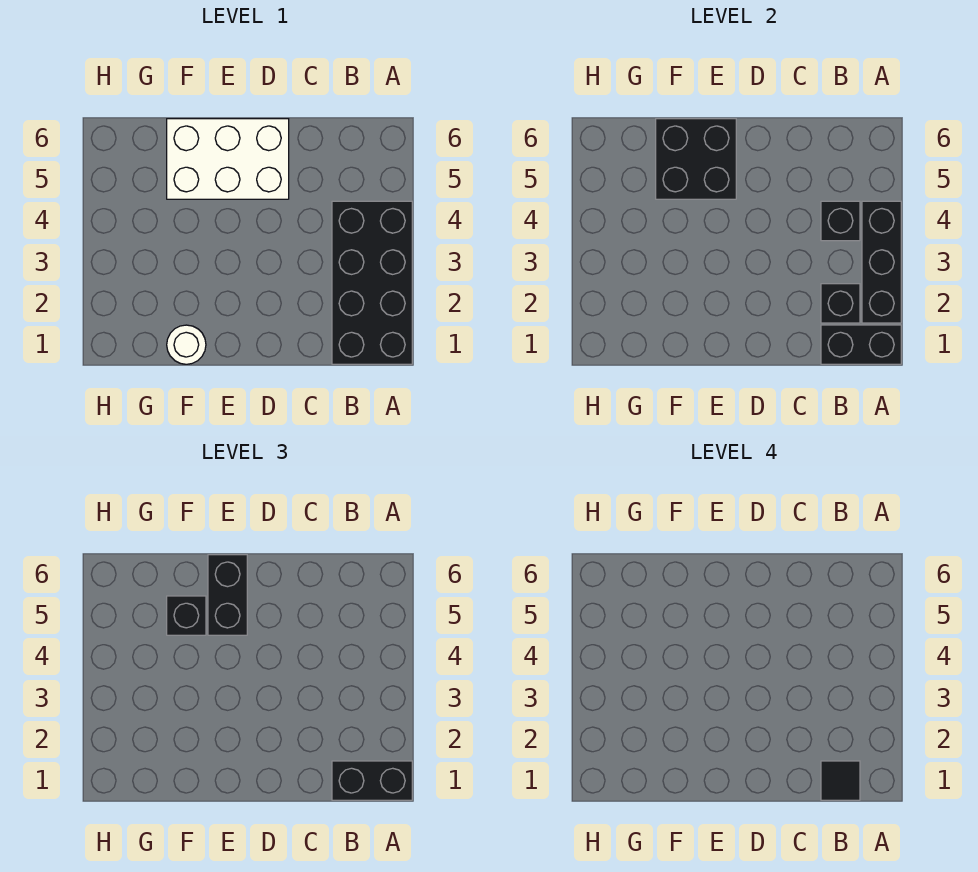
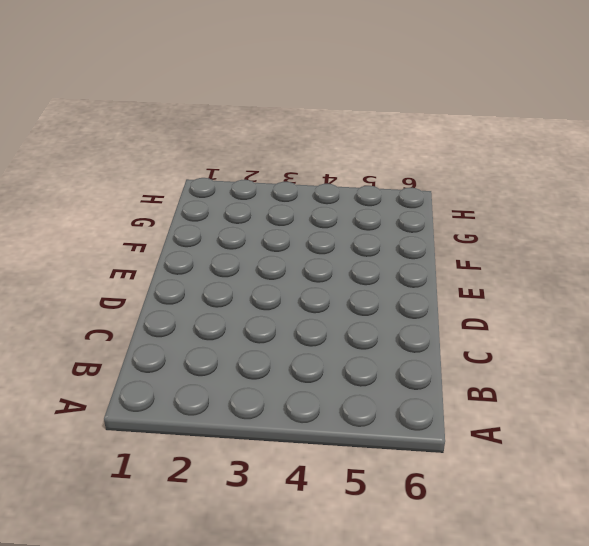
none -> black 2x4 brick [332,201,412,364]
none -> white 2x3 brick [167,119,289,199]
none -> white 1x1 round brick [167,325,206,364]

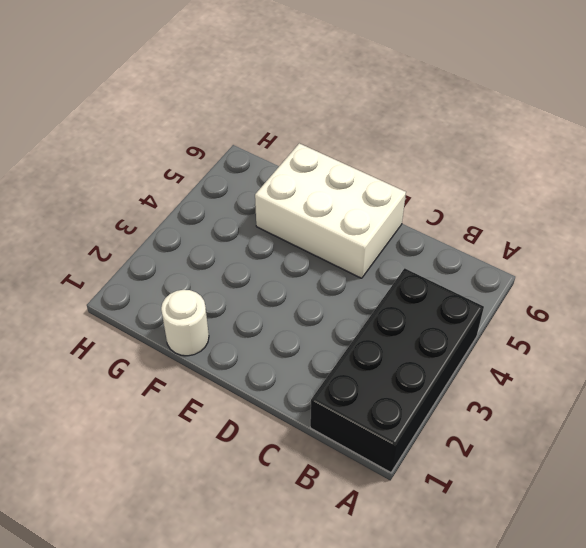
none -> black 1x2 brick [821,325,901,364]
none -> black 1x3 brick [862,201,901,323]
none -> black 1x1 brick [821,284,860,323]

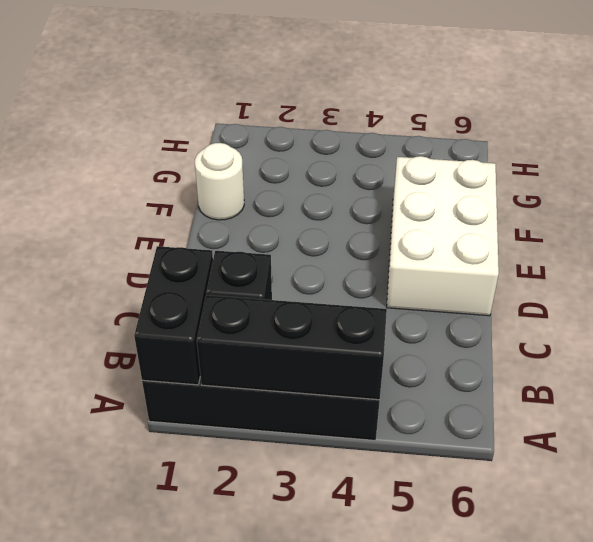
none -> black 1x1 brick [821,201,860,241]
none -> black 2x2 brick [656,119,736,199]
none -> black 1x2 brick [332,761,412,800]

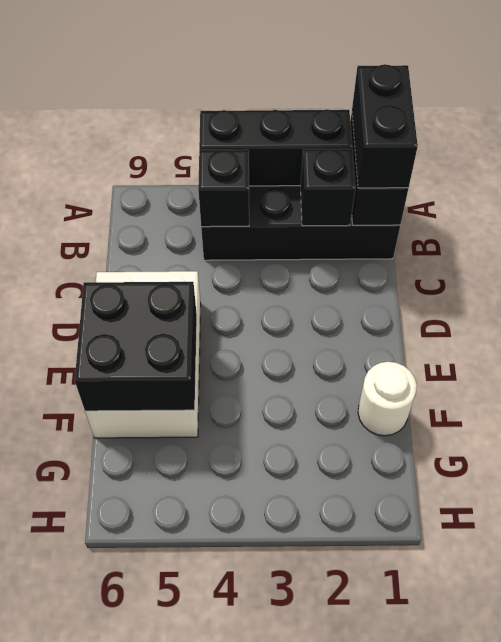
none -> black 1x2 brick [208,555,247,635]
none -> black 1x1 brick [167,596,206,635]
none -> black 1x1 tile [821,761,860,800]

